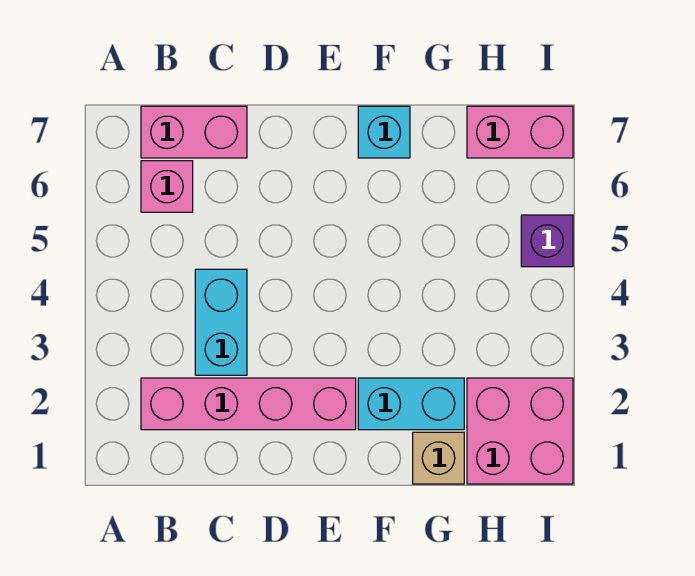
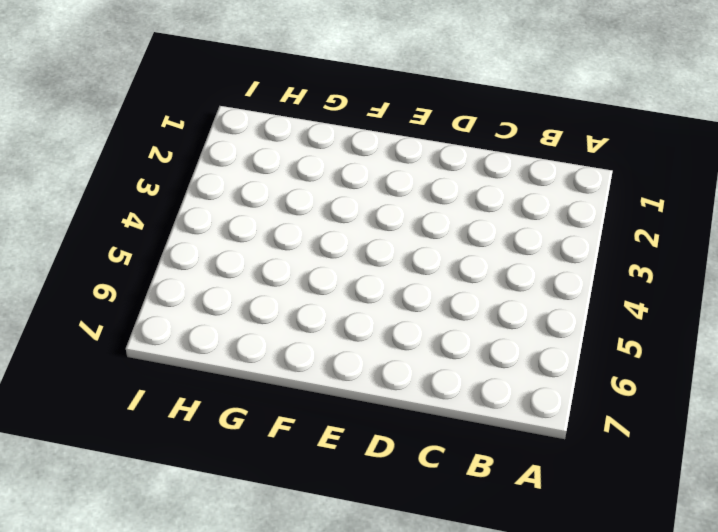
none -> pink 1x4 brick [141,378,356,430]
none -> pink 1x1 brick [141,161,193,212]

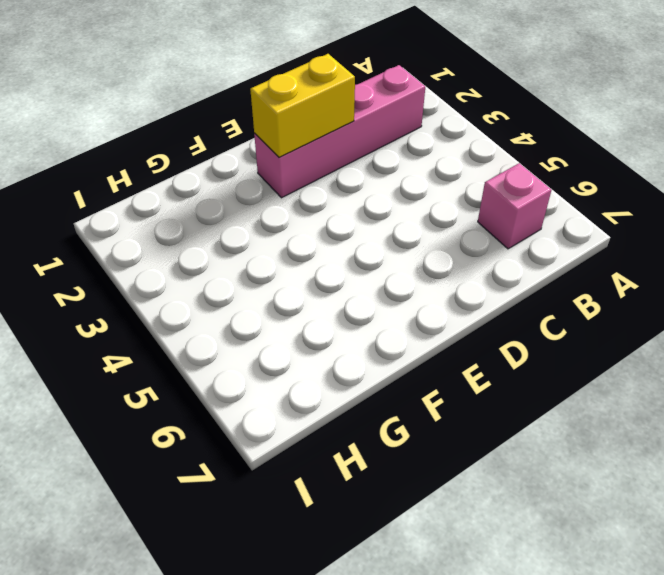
yellow 1x2 brick [250,54,355,158] -> none
none -> pink 1x2 brick [141,106,247,158]
none -> cyan 1x2 brick [195,269,247,375]

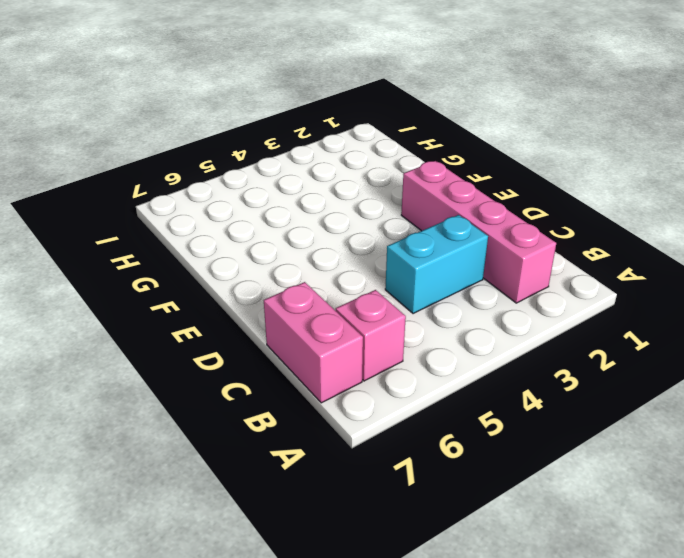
none -> cyan 1x2 brick [358,378,464,430]
none -> cyan 1x1 brick [358,106,410,158]

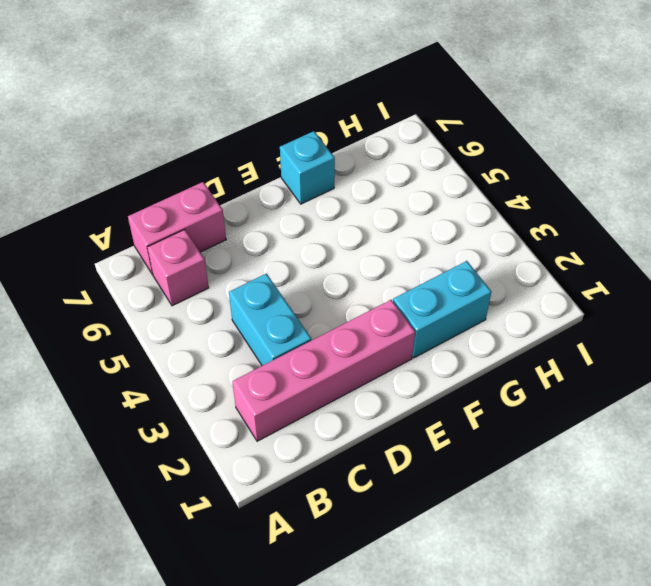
none -> tan 1x1 brick [413,432,464,484]
none -> pink 2x2 brick [467,378,573,484]

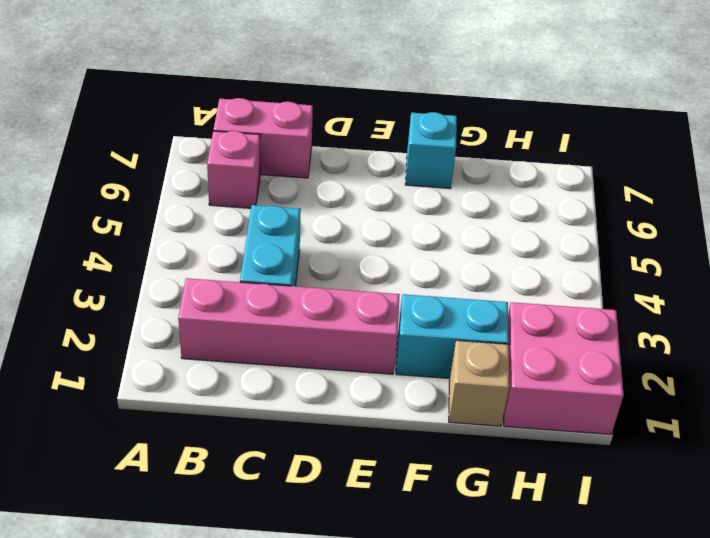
none -> pink 1x2 brick [467,106,573,158]
none -> purple 1x1 brick [521,215,573,267]

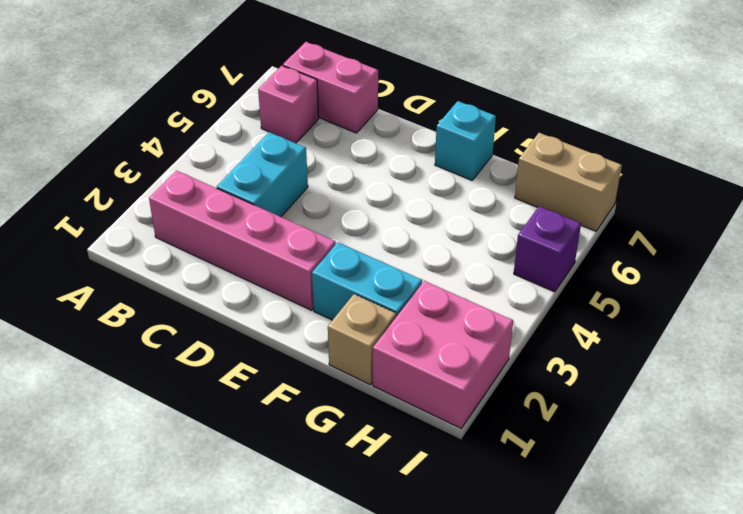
tan 1x2 brick [515,133,622,231] -> pink 1x2 brick [467,106,573,158]

